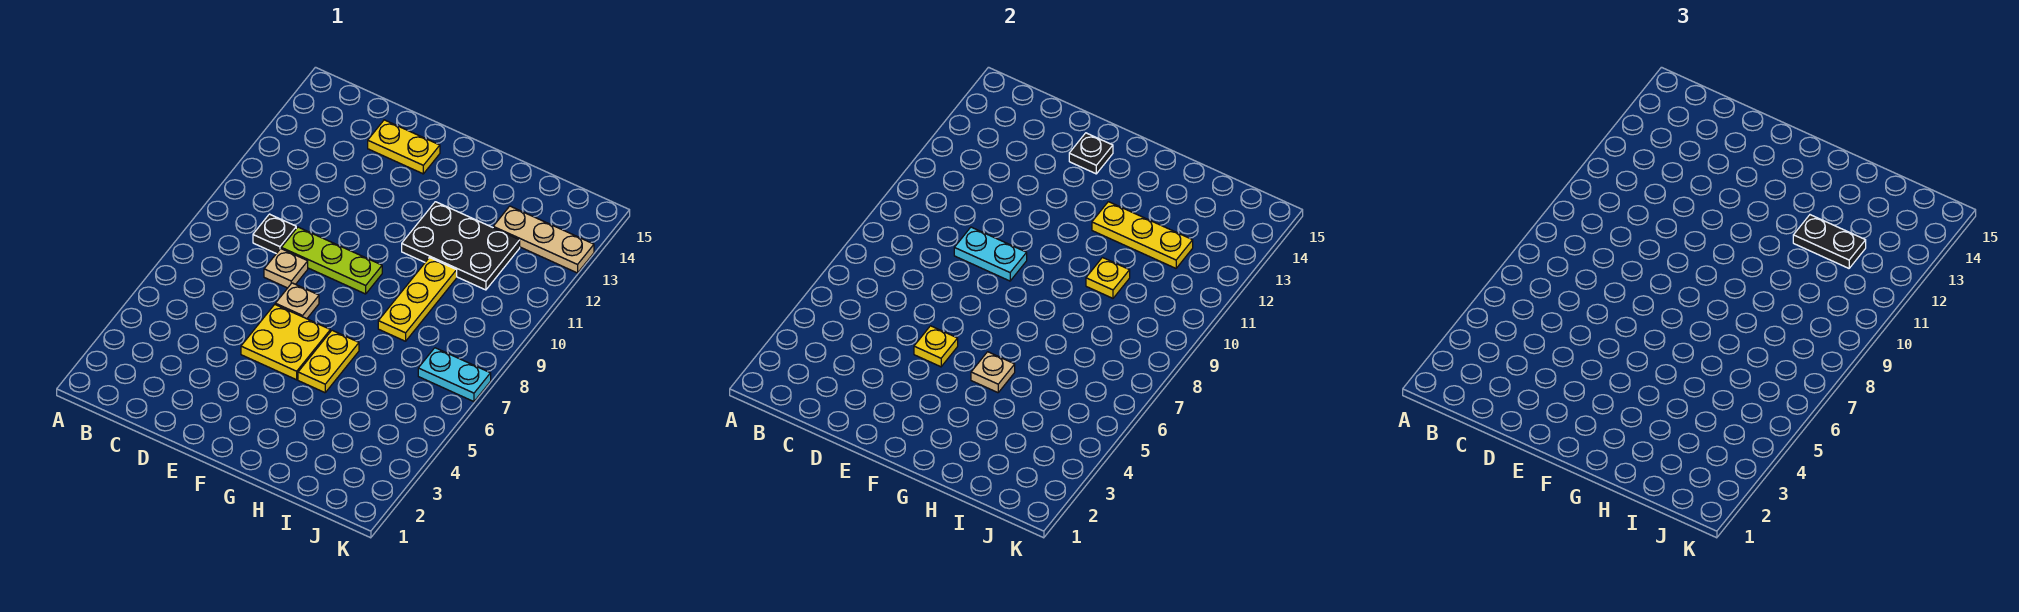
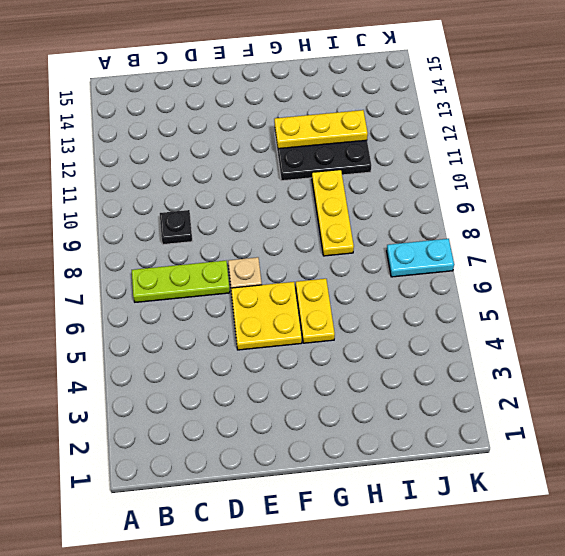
lime 1x3 plate [132,261,230,302] -> lime 1x3 plate moved to [281,227,382,294]
none -> tan 1x1 plate [264,249,308,288]
none -> yellow 1x2 plate [368,120,440,174]
none -> tan 1x3 plate [493,206,594,273]

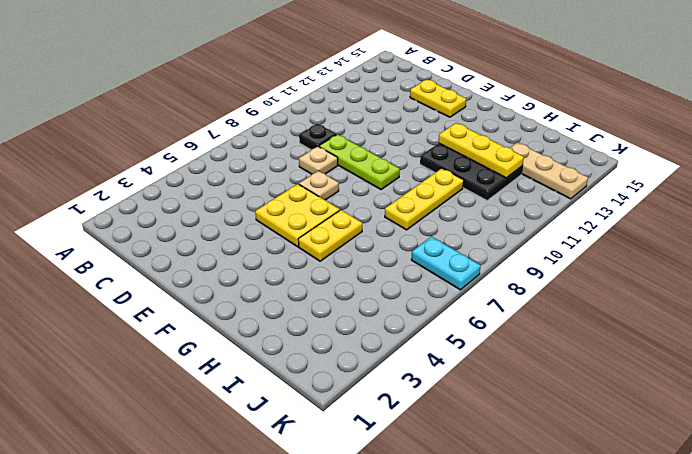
none -> cyan 1x2 plate [954,227,1027,281]
none -> yellow 1x1 plate [914,326,958,367]
none -> black 1x1 plate [1069,133,1113,174]

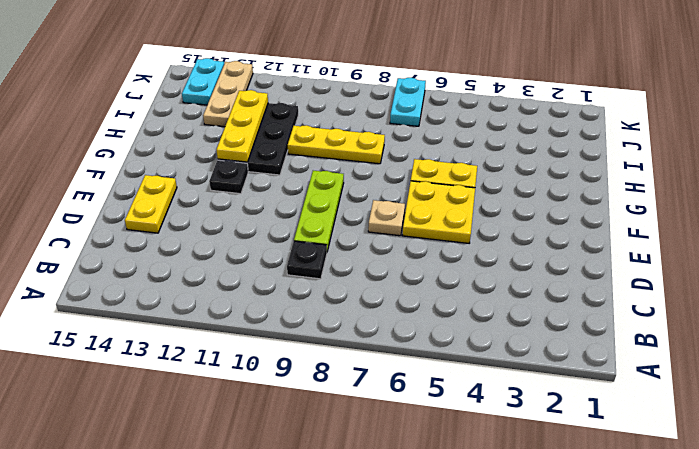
black 1x1 plate [209,160,248,194] -> black 1x1 plate moved to [1069,133,1113,174]
cyan 1x2 plate [182,58,224,105] -> cyan 1x2 plate moved to [954,227,1027,281]
none -> tan 1x1 plate [264,249,308,288]
none -> yellow 1x1 plate [914,326,958,367]
none -> tan 1x1 plate [971,352,1015,393]

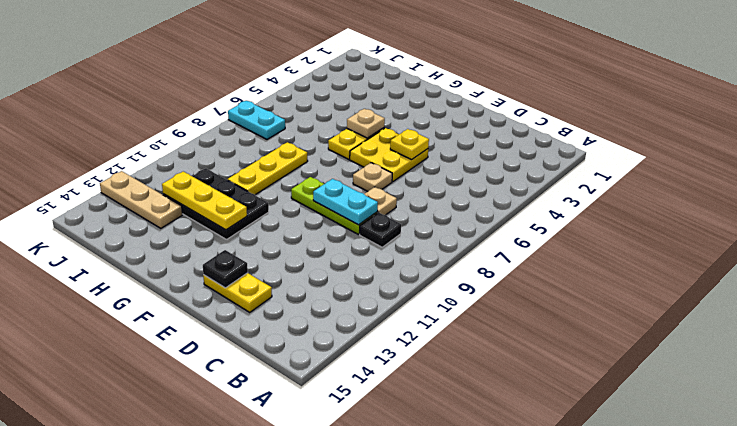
none -> yellow 1x1 plate [1086,258,1130,298]
none -> black 1x2 plate [1793,215,1866,268]

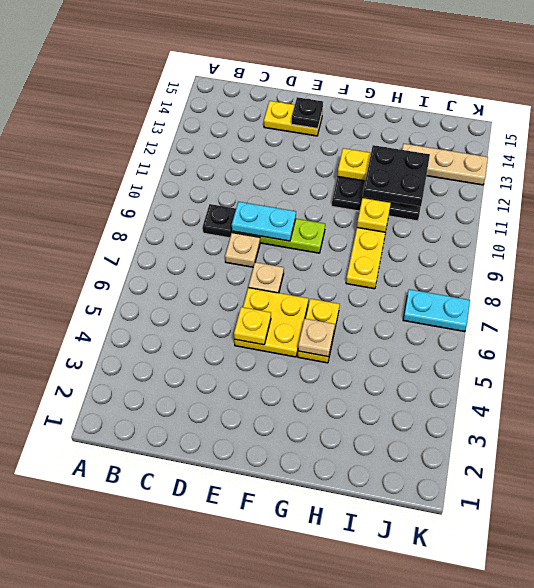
black 2x2 plate [363,145,430,206] -> black 1x2 plate [1793,215,1866,268]

